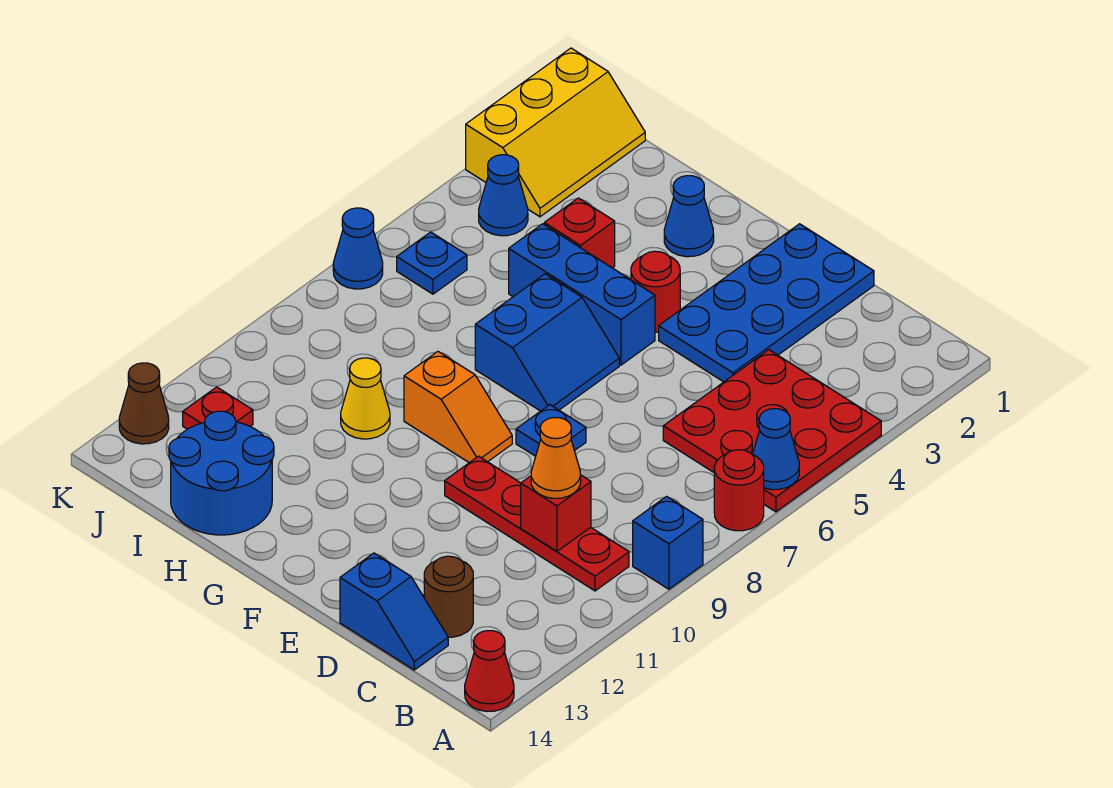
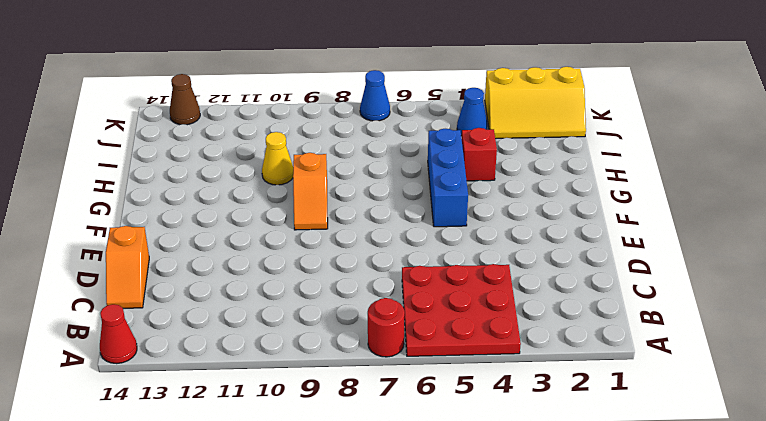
orange 1x2 slope [106,226,149,308] -> blue 1x2 slope [340,553,448,670]
none -> blue 1x1 brick [633,496,703,589]
none -> red 1x4 plate [445,456,629,591]
none -> brown 1x1 round brick [424,556,473,637]

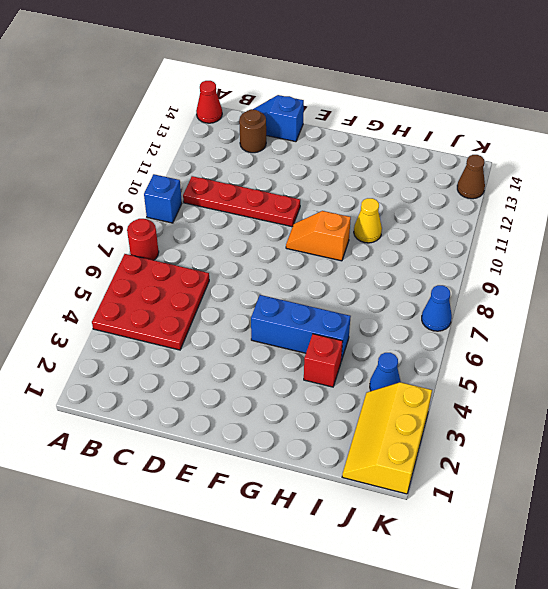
none -> blue 2x4 plate [659,224,874,382]
none -> blue 1x1 plate [516,405,586,456]
none -> red 1x1 round brick [631,251,680,332]

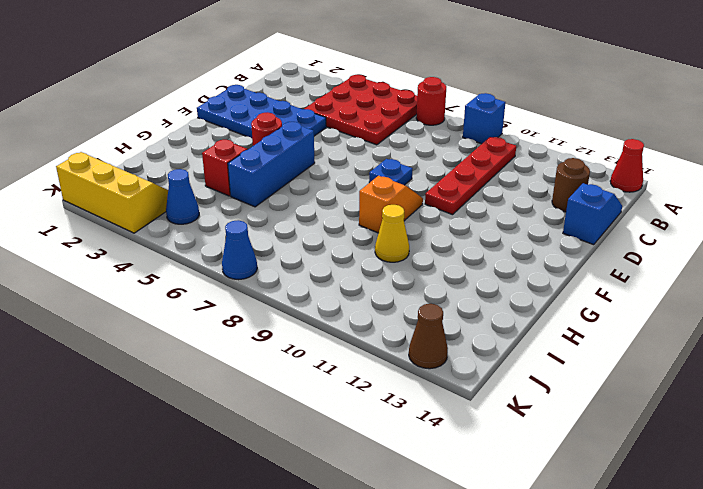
none -> blue 2x2 slope [475,274,619,411]
none -> blue 1x1 cone [664,176,714,257]
none -> blue 2x2 round brick [169,411,274,535]

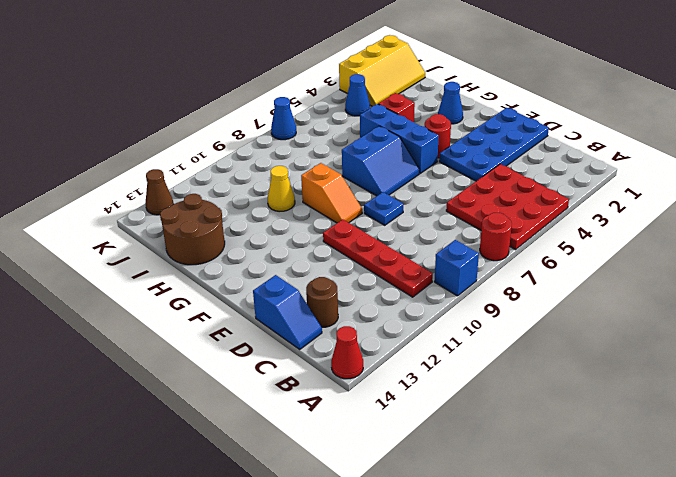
brown 2x2 round brick [160,194,225,265] -> blue 2x2 round brick [169,411,274,535]
none -> blue 1x1 plate [397,232,467,294]
none -> red 1x1 plate [183,387,253,429]
none -> blue 1x1 cone [753,409,799,490]

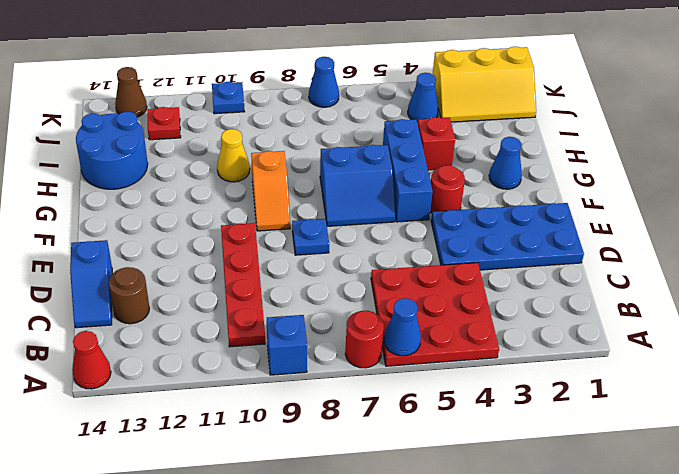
blue 1x1 plate [212,82,245,114] -> blue 1x1 plate moved to [397,232,467,294]
none -> red 1x1 brick [521,475,591,551]
none -> orange 1x1 cone [531,417,581,498]

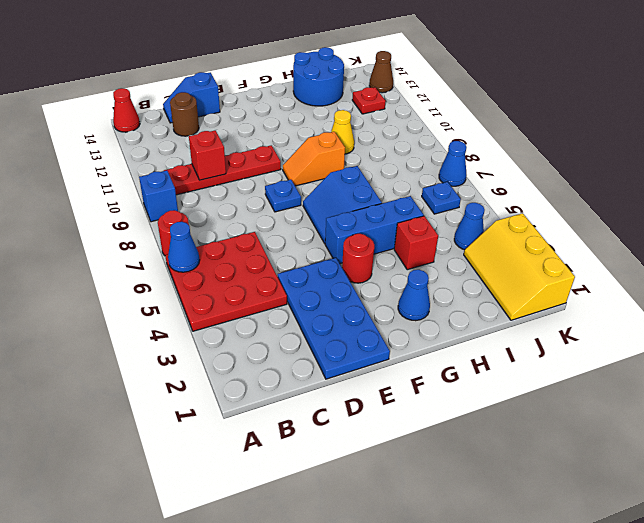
none -> orange 1x1 cone [531,417,581,498]

